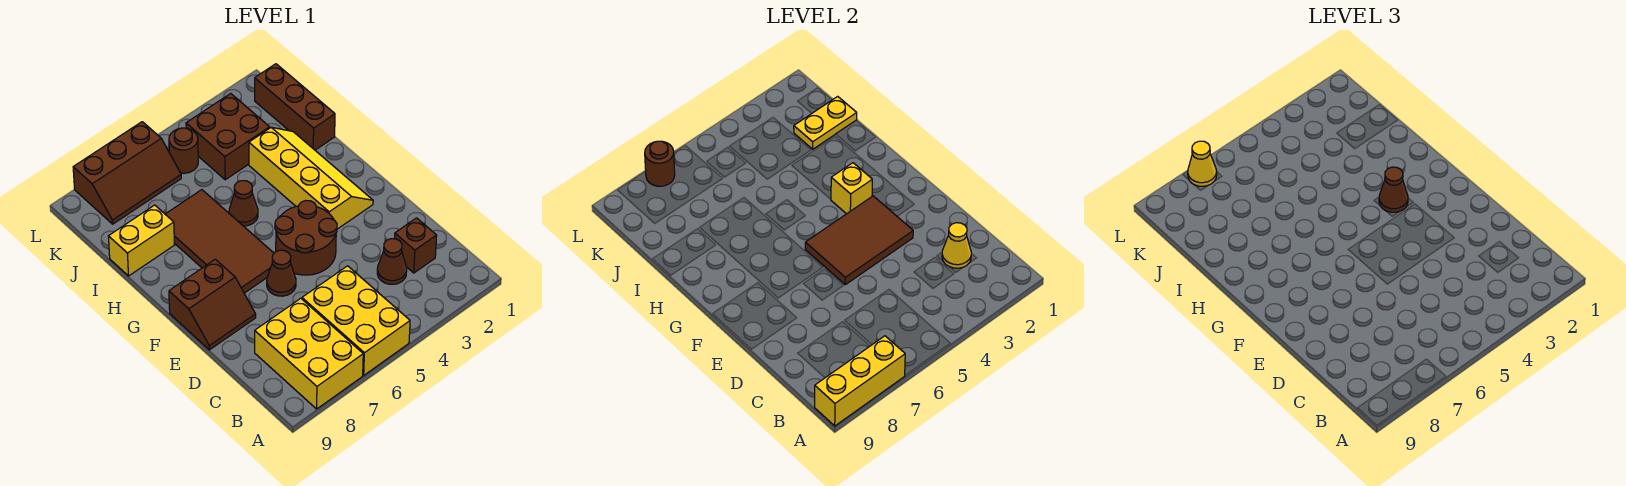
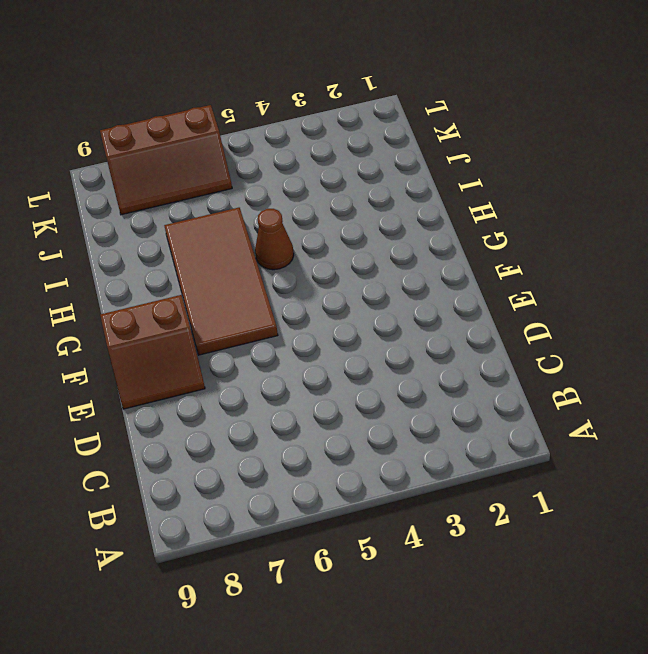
none -> yellow 2x3 brick [302,266,410,375]
none -> yellow 2x3 brick [255,298,363,409]
none -> brown 1x1 brick [395,218,437,273]

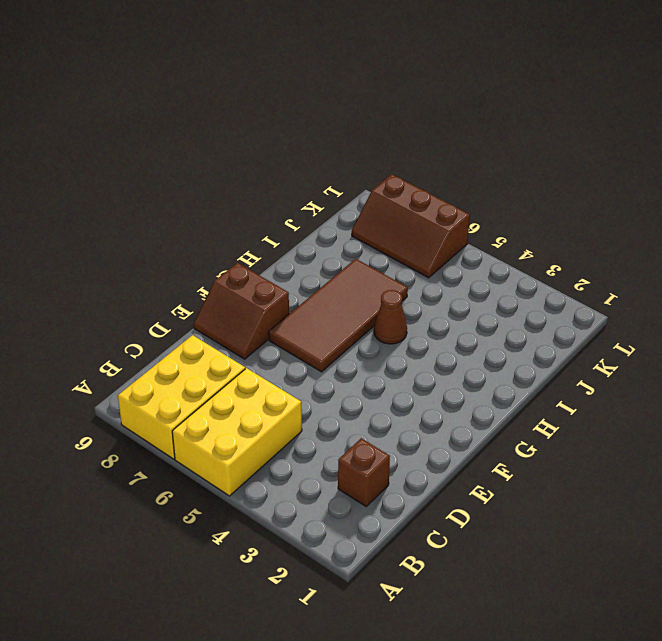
none -> brown 1x1 cone [377,239,407,284]
none -> brown 2x2 round brick [275,200,337,275]
none -> brown 1x1 cone [267,250,296,296]

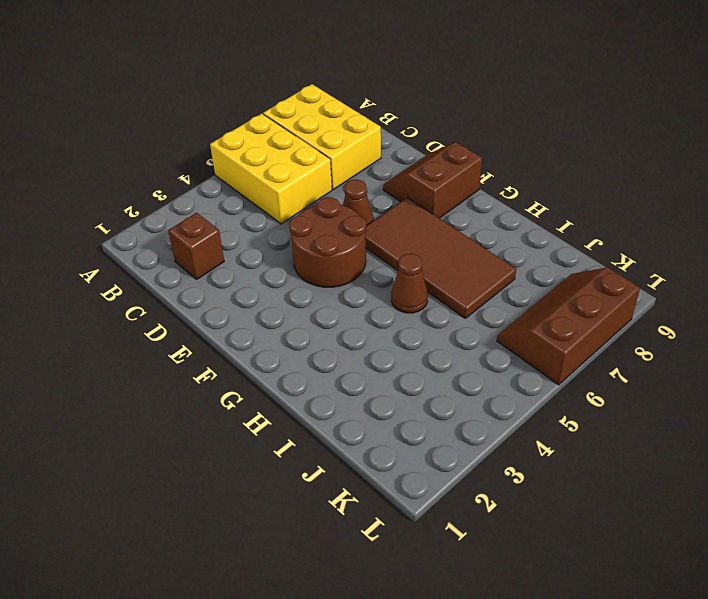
none -> brown 1x1 cone [377,239,407,284]
none -> yellow 2x4 slope [249,127,373,229]
none -> brown 1x3 brick [255,64,335,150]

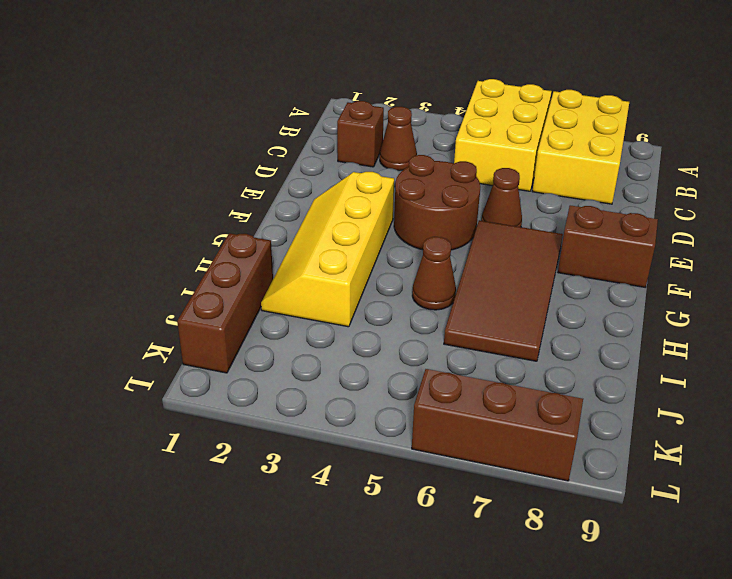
none -> yellow 1x2 brick [108,205,175,276]
none -> brown 2x2 brick [186,94,270,180]
none -> brown 1x1 round brick [169,128,198,173]

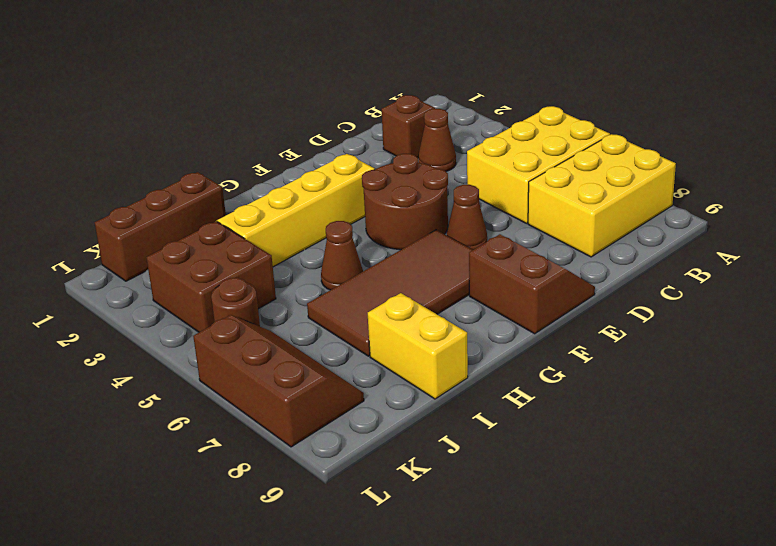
none -> yellow 1x3 brick [815,336,905,426]
none -> yellow 1x1 cone [942,223,971,268]
none -> brown 2x3 tile [805,196,913,285]

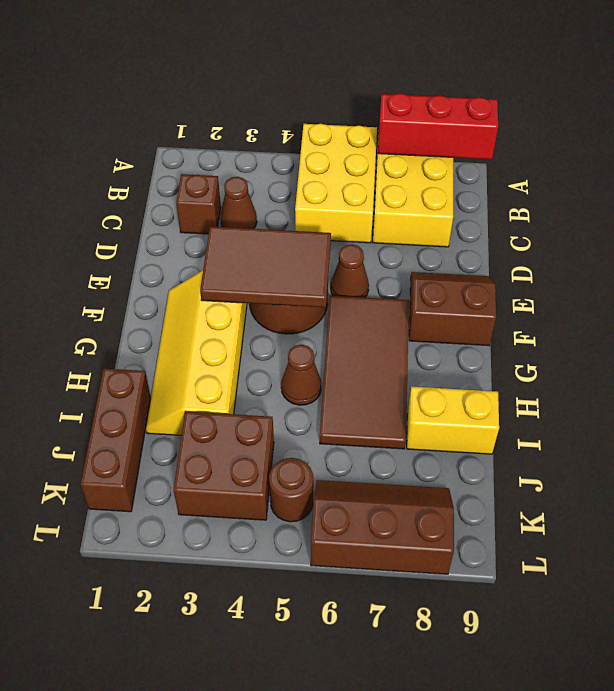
red 1x3 brick [378,94,498,159] -> yellow 1x3 brick [815,336,905,426]
none -> yellow 1x1 cone [942,223,971,268]
none -> yellow 1x1 brick [831,163,872,214]
none -> yellow 1x2 plate [794,96,857,149]

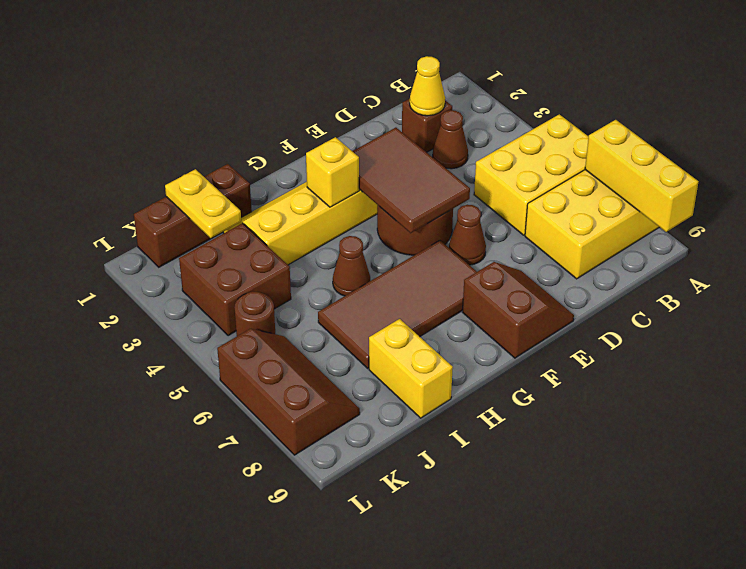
none -> brown 1x1 round brick [645,141,675,186]
none -> brown 1x1 cone [1379,167,1408,212]
none -> yellow 1x1 cone [1188,141,1217,186]

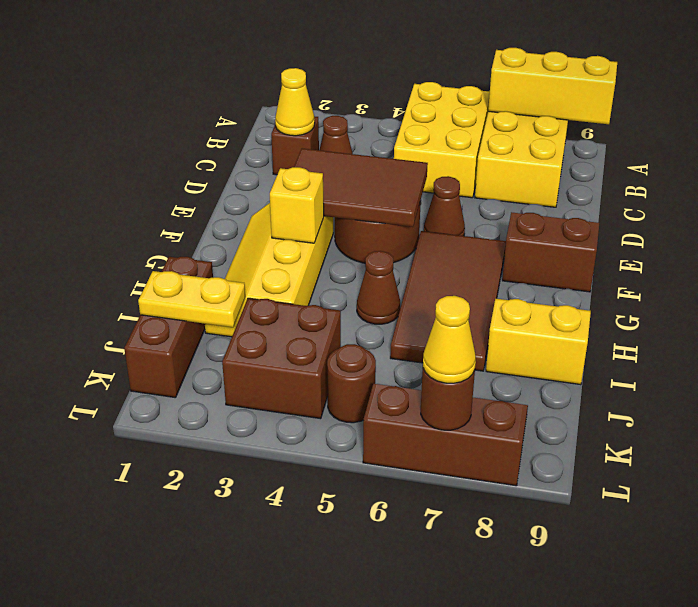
none -> brown 1x1 cone [1379,167,1408,212]

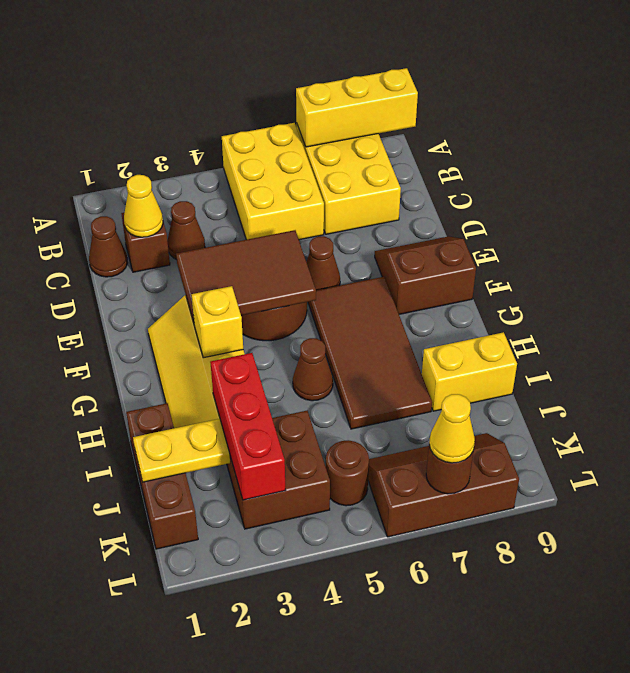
brown 1x1 cone [89,216,128,277] -> brown 1x1 cone moved to [1379,167,1408,212]
red 1x3 brick [210,353,286,500] -> none

